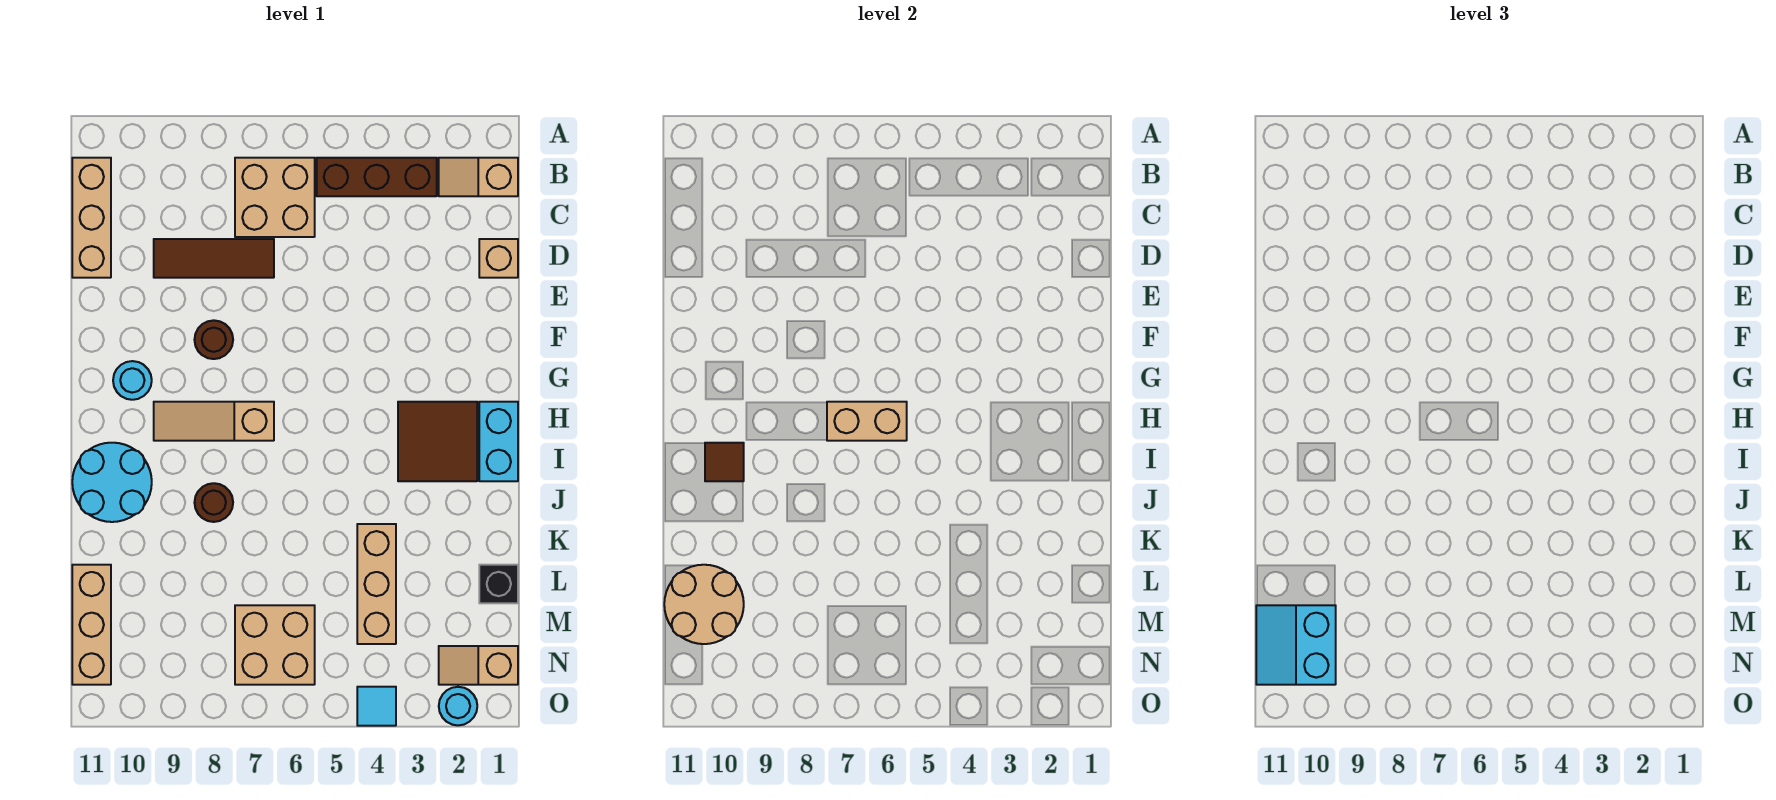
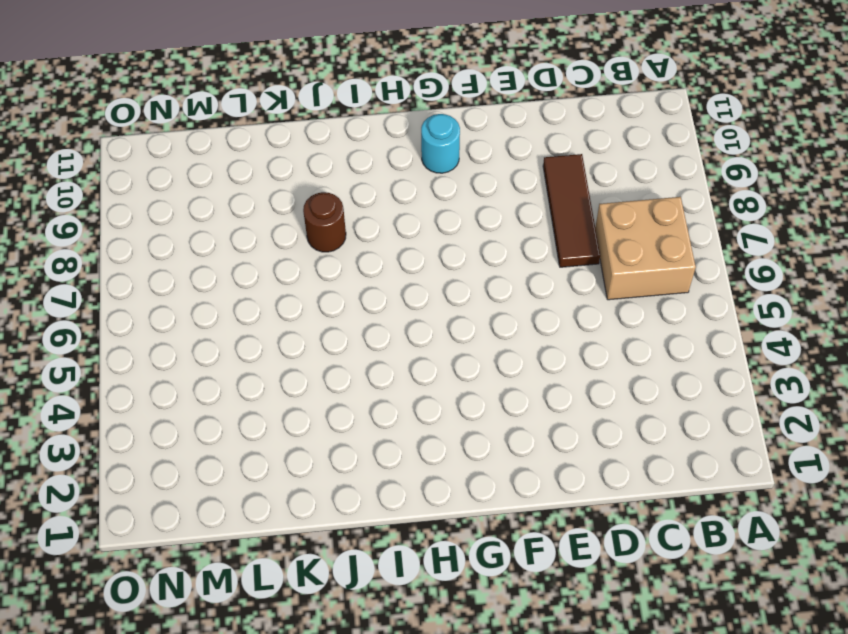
none -> tan 1x2 slope [439,158,518,196]
none -> brown 1x3 brick [317,158,437,196]
none -> tan 1x3 brick [72,158,111,278]

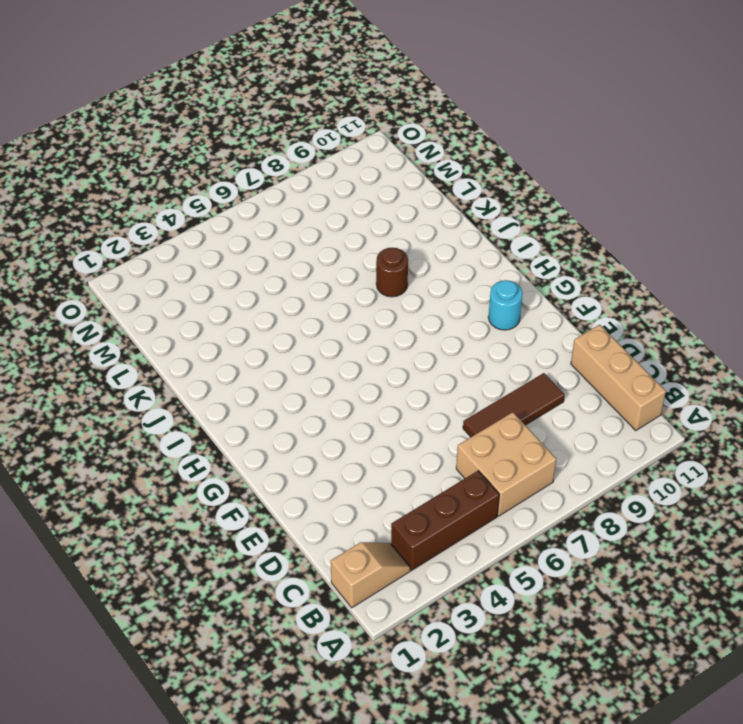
none -> tan 1x1 brick [479,239,518,278]
none -> brown 1x1 round brick [194,320,233,359]
none -> cyan 1x2 brick [479,402,518,481]

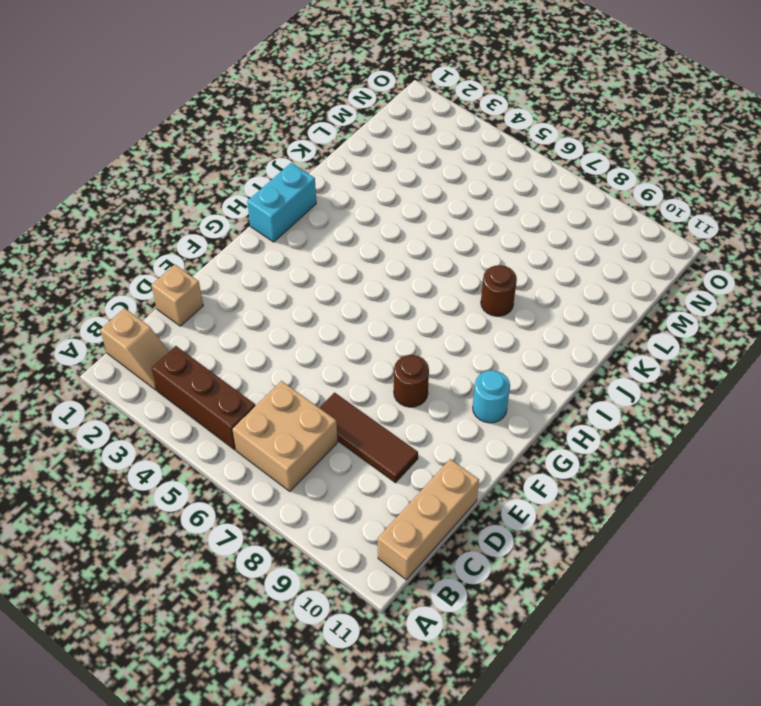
none -> brown 2x2 tile [398,402,477,481]
none -> tan 1x3 slope [154,402,274,441]
none -> cyan 2x2 round brick [72,443,152,522]

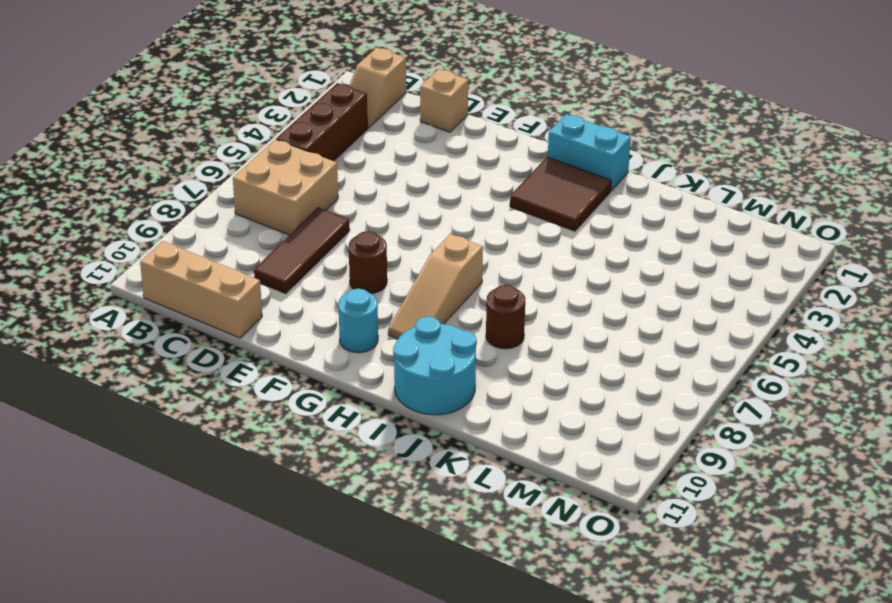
none -> tan 1x3 brick [357,524,396,644]
none -> black 1x1 brick [479,565,518,603]
none -> tan 1x3 brick [72,565,111,685]

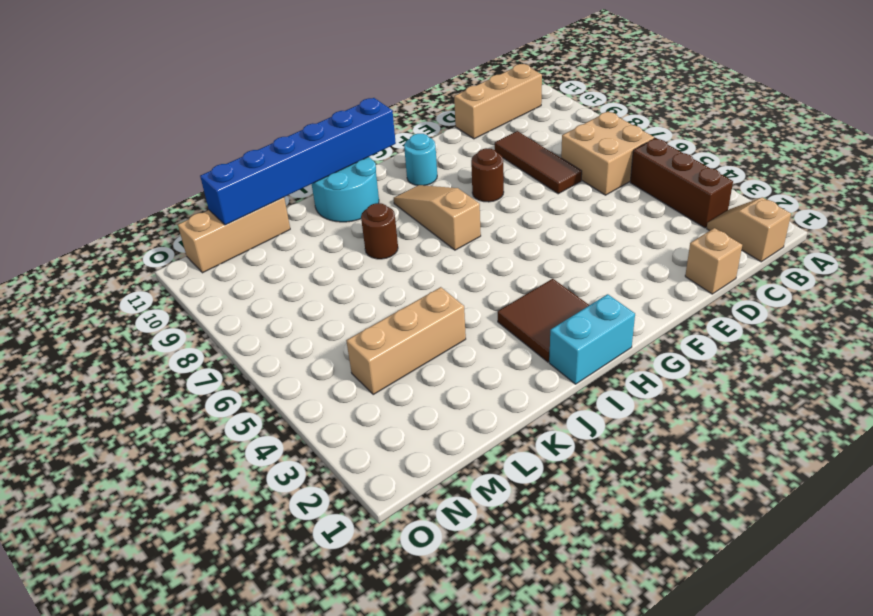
blue 1x6 brick [200,98,396,225] -> tan 2x2 round brick [664,565,744,644]
none -> black 1x1 brick [479,565,518,603]
none -> tan 2x2 brick [235,605,315,685]
none -> tan 1x2 slope [439,646,518,685]

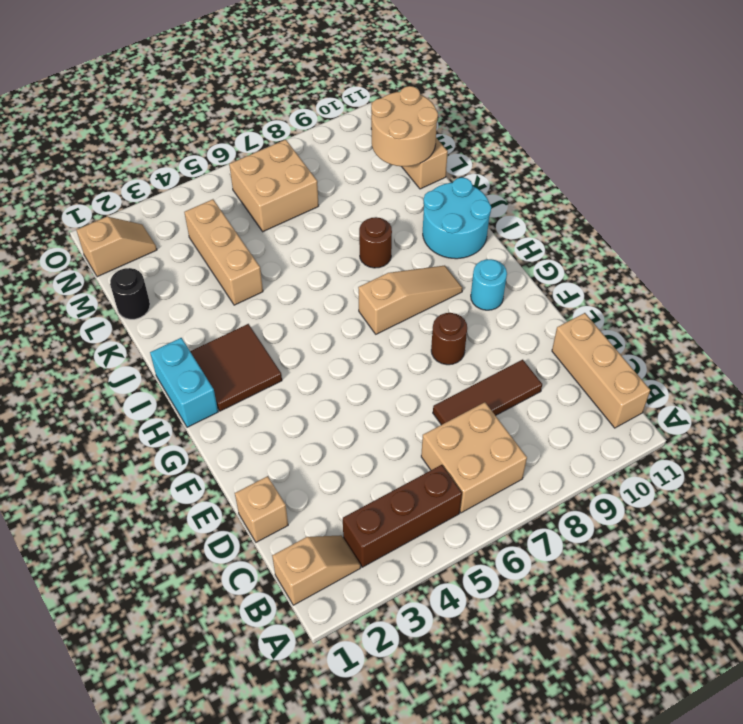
black 1x1 round brick [110,268,150,319] -> black 1x1 brick [479,565,518,603]
none -> cyan 1x1 round brick [439,687,477,725]
none -> cyan 1x1 tile [357,687,396,726]
none -> tan 1x2 brick [827,402,907,441]

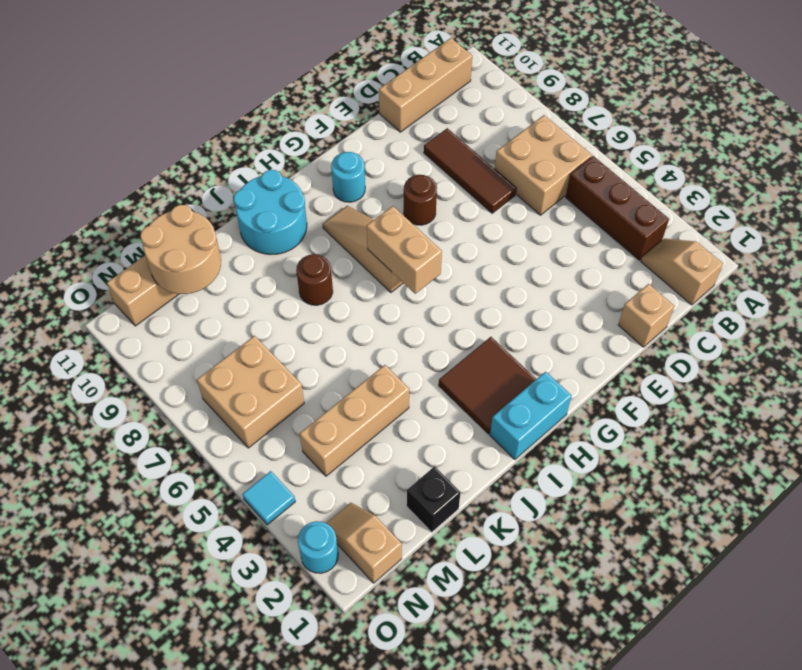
none -> brown 1x1 tile [705,443,744,481]
none -> cyan 2x2 slope [1256,605,1336,685]

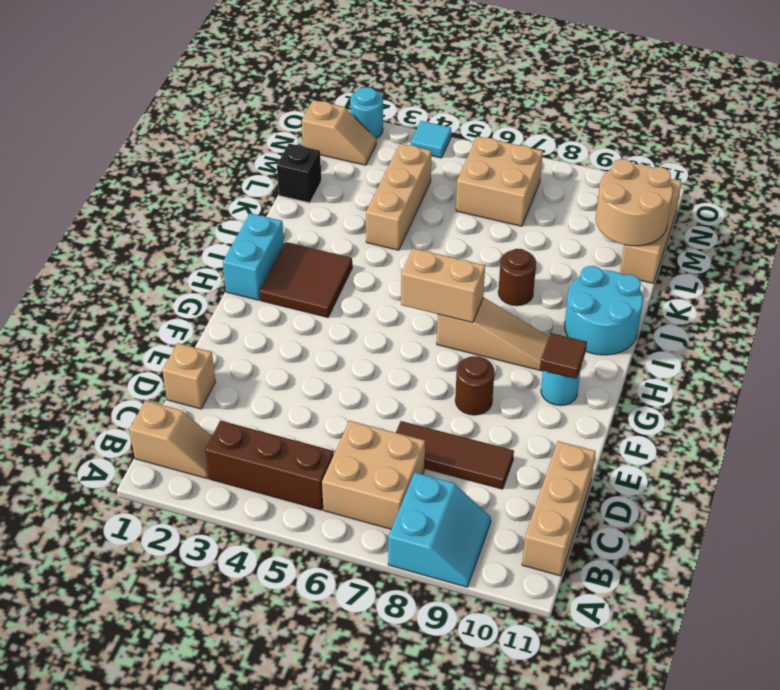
cyan 2x2 slope [388,473,491,587] -> cyan 2x2 slope moved to [1256,605,1336,685]
brown 1x1 tile [540,333,587,379] -> brown 1x1 tile moved to [705,443,744,481]

